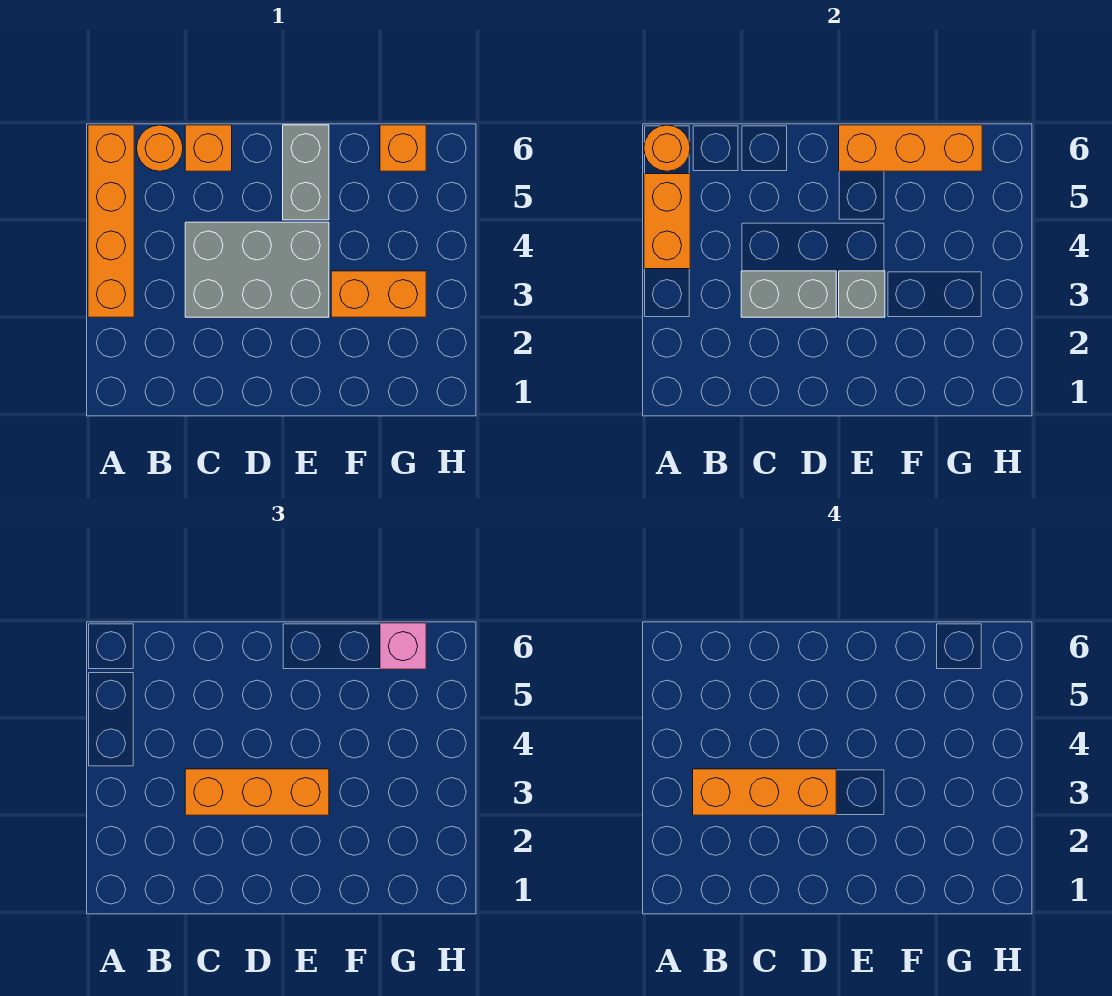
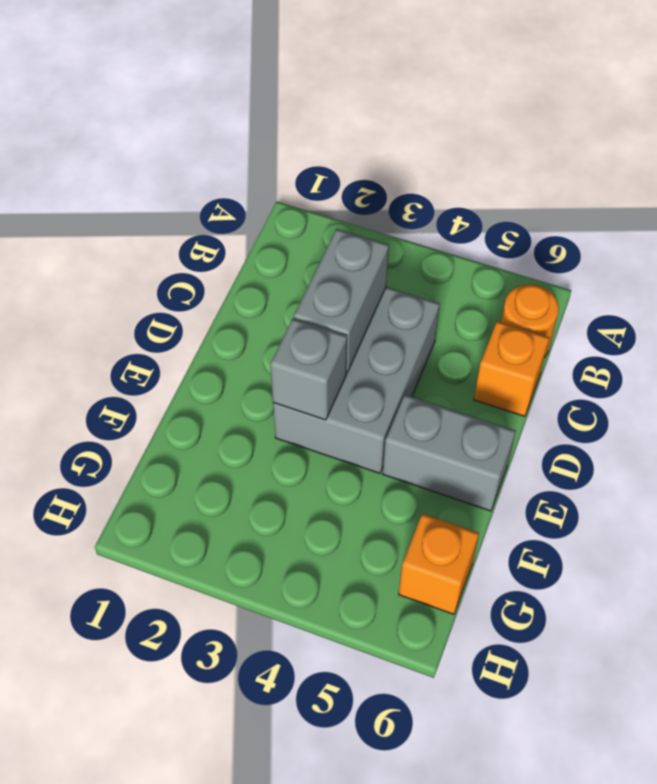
none -> orange 1x4 brick [88,125,134,317]
none -> orange 1x2 brick [331,271,426,317]
none -> orange 1x2 brick [644,174,690,269]

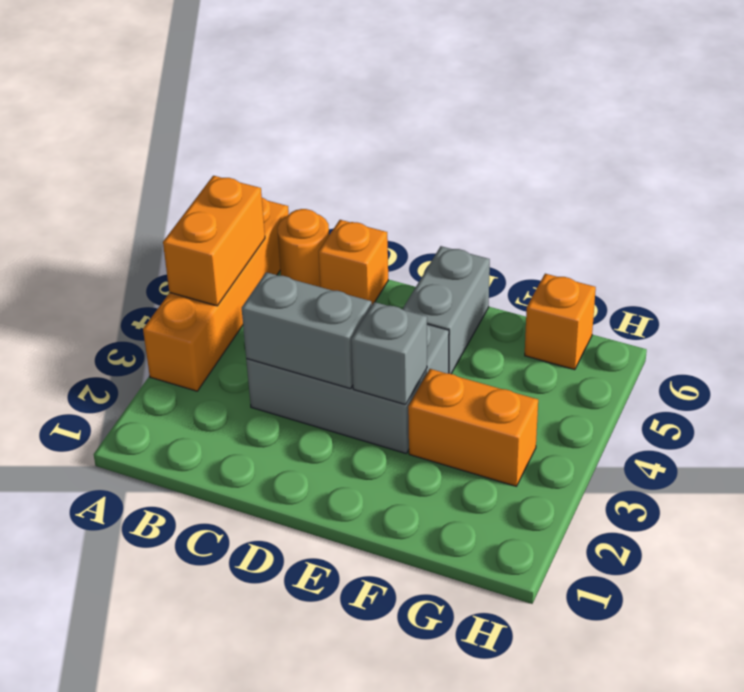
none -> orange 1x1 round brick [644,125,690,171]
none -> orange 1x3 brick [839,125,982,171]
none -> orange 1x3 brick [185,769,329,815]

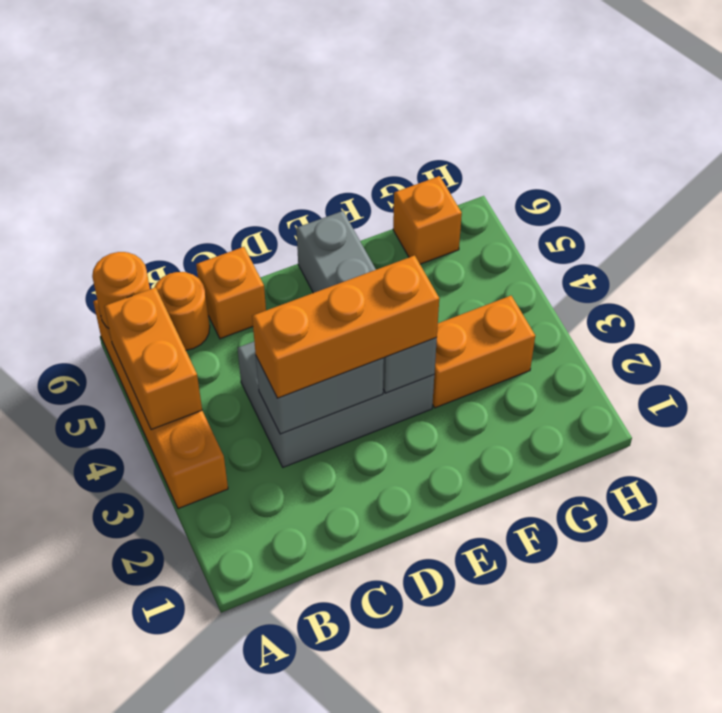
none -> orange 1x3 brick [839,125,982,171]
none -> pink 1x1 brick [380,623,426,669]
none -> orange 1x3 brick [693,769,836,815]

